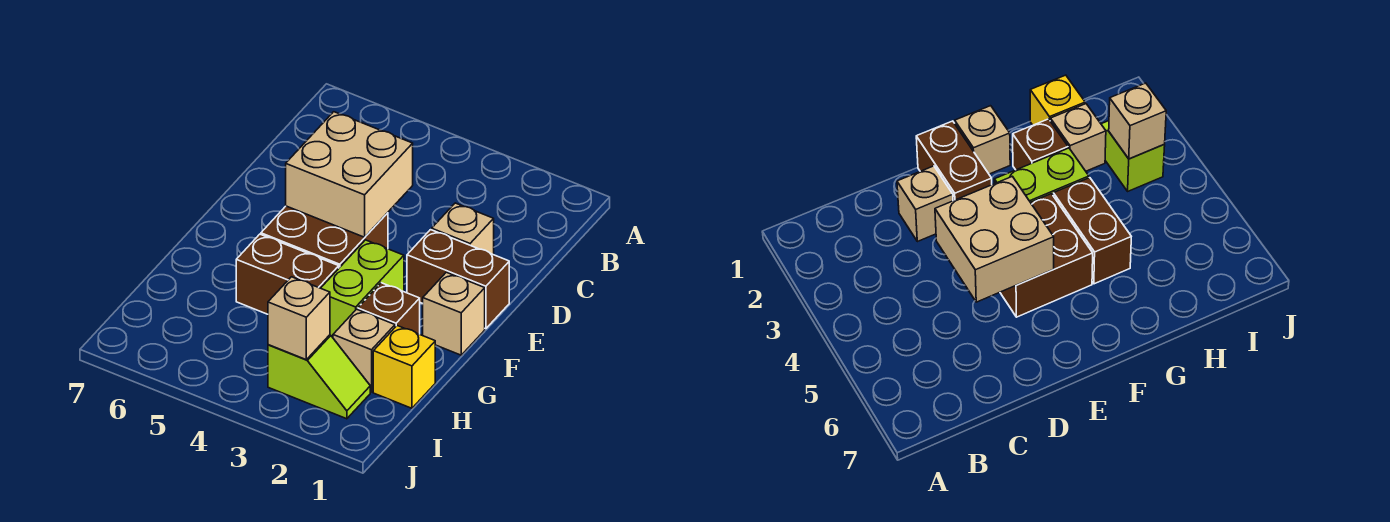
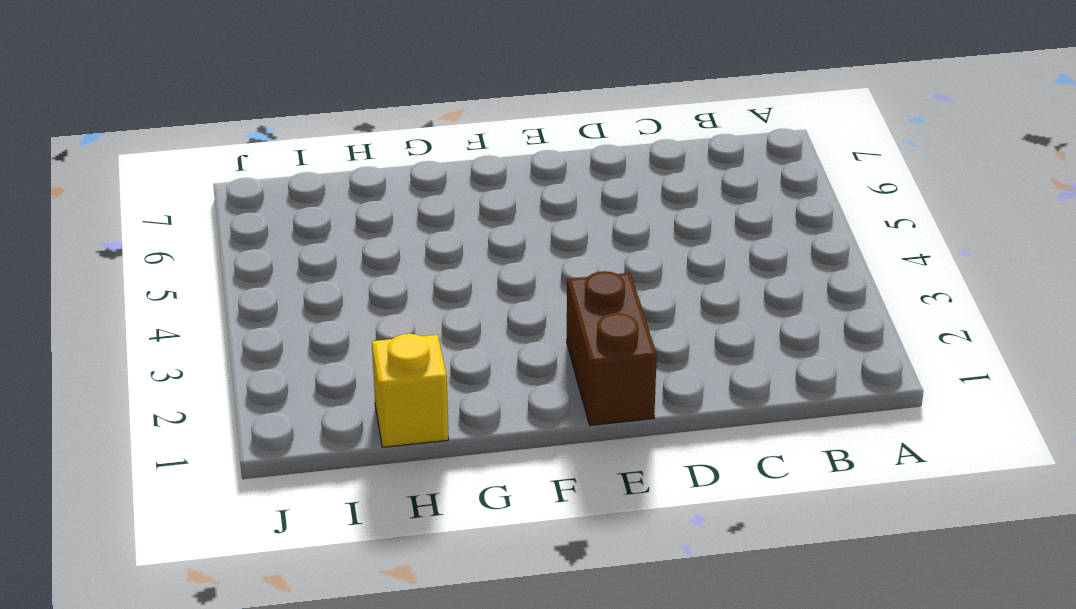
none -> tan 1x1 brick [432,203,494,255]
none -> brown 2x2 brick [261,206,388,268]
none -> tan 1x1 brick [423,272,485,355]

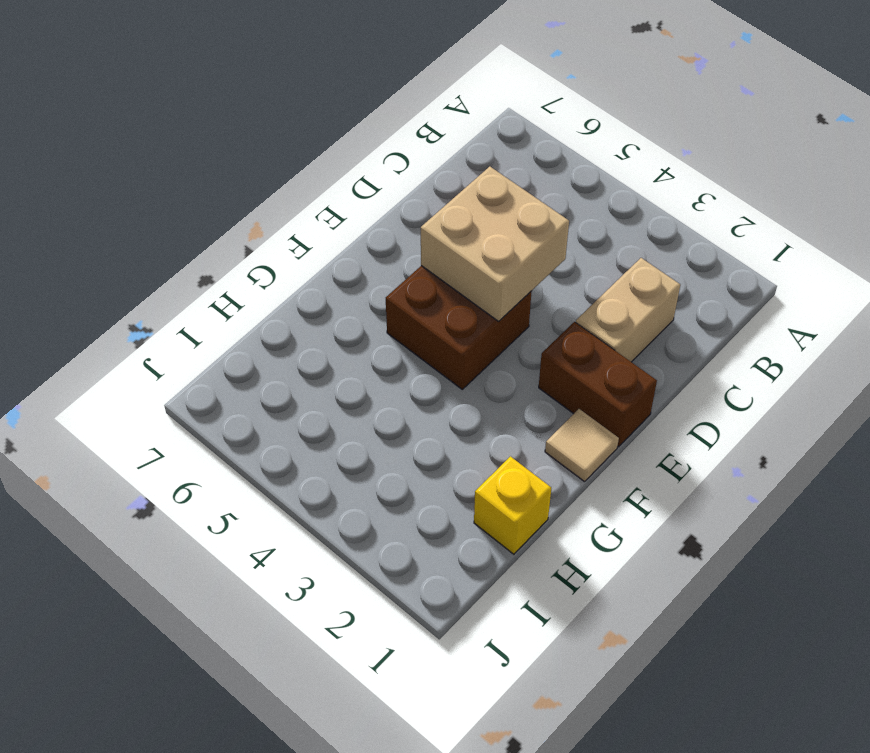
tan 1x2 brick [576,258,680,362] -> tan 1x1 brick [432,203,494,255]
tan 1x1 tile [545,409,619,482] -> tan 1x1 brick [423,272,485,355]
none -> lime 1x2 brick [321,240,404,337]
none -> brown 1x1 brick [358,283,420,334]
none -> brown 1x2 brick [236,234,339,314]

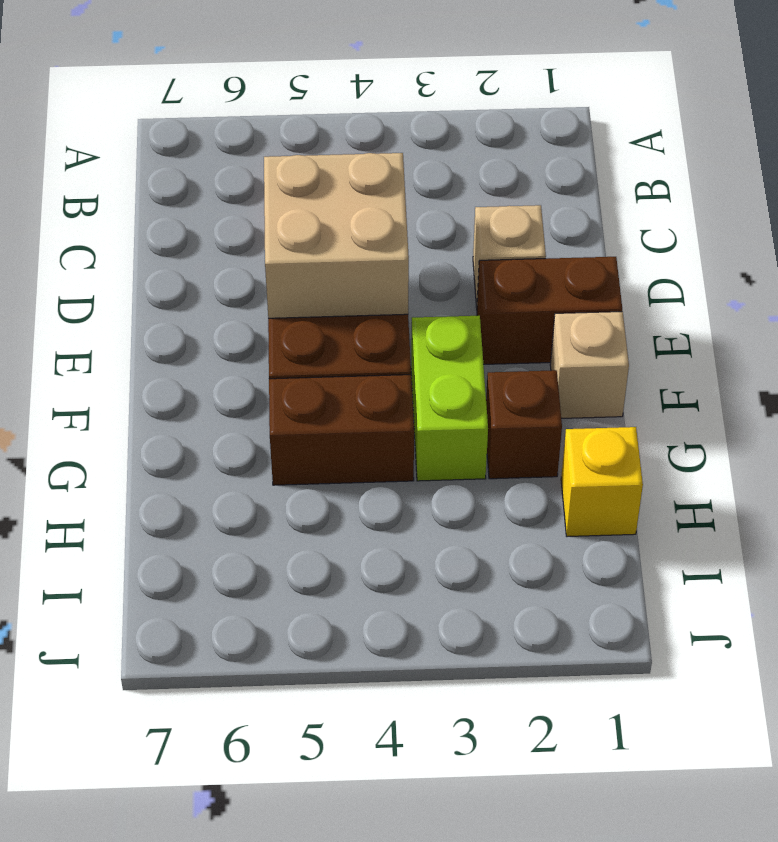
none -> tan 1x1 brick [333,309,395,392]
none -> lime 1x2 slope [268,335,370,419]
none -> tan 1x1 brick [268,277,330,359]

